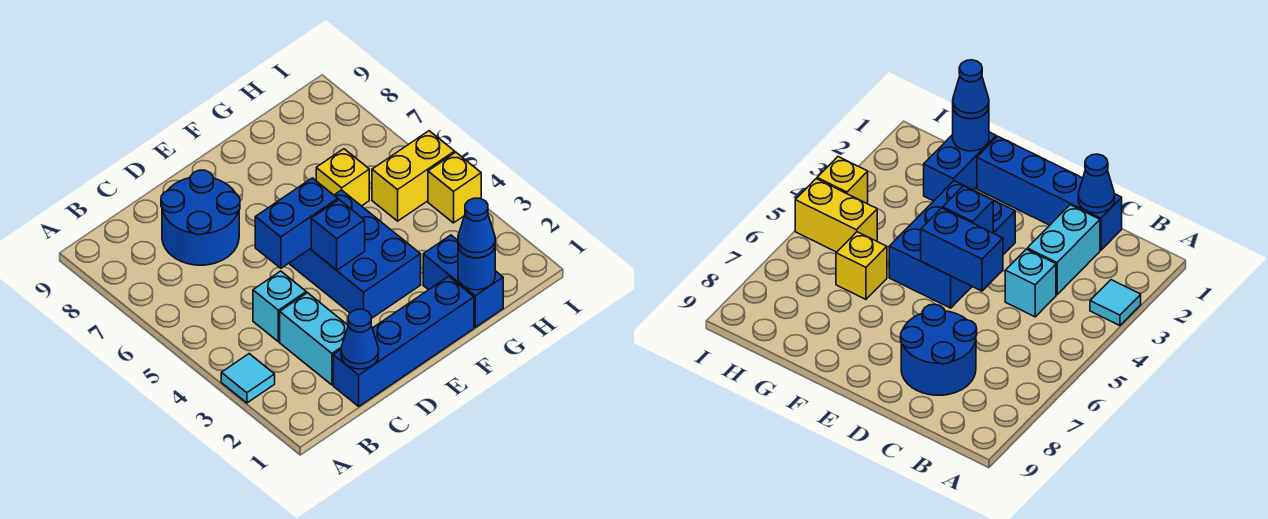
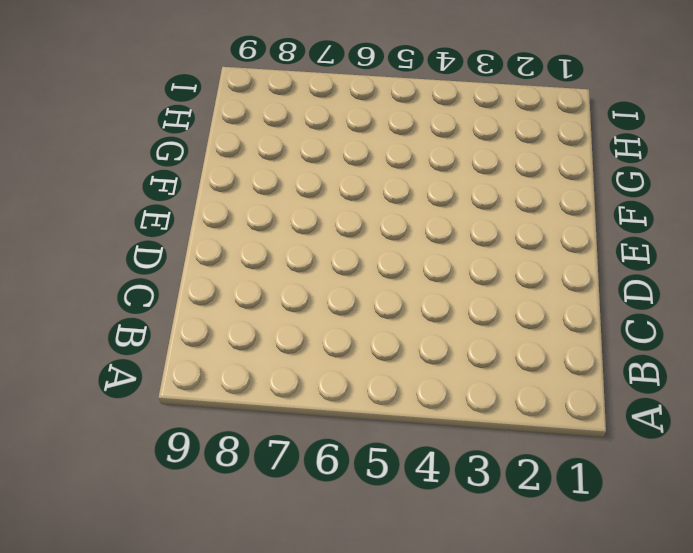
none -> cyan 1x1 tile [221,354,275,403]
none -> blue 1x4 brick [333,277,474,406]
none -> cyan 1x2 brick [280,293,348,385]

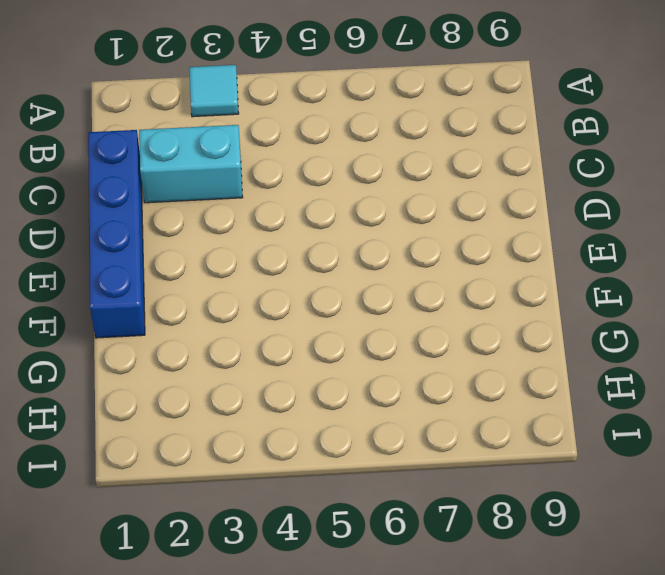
none -> cyan 1x1 brick [253,271,306,342]
none -> blue 2x2 round brick [161,170,240,265]
none -> blue 2x3 brick [289,190,421,319]

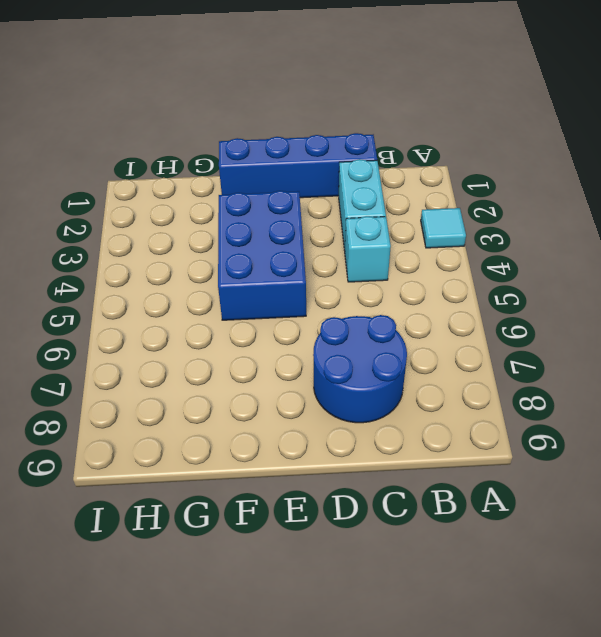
none -> blue 1x2 brick [423,235,503,327]
none -> yellow 1x1 brick [316,149,369,206]
none -> yellow 1x2 brick [372,131,455,221]

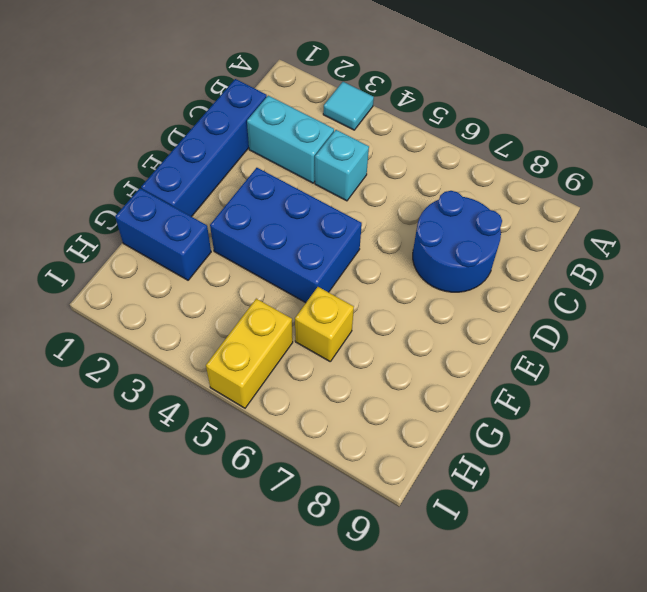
none -> yellow 1x1 brick [428,152,481,223]
none -> blue 1x1 cone [341,309,379,369]
none -> blue 1x2 brick [255,178,338,268]

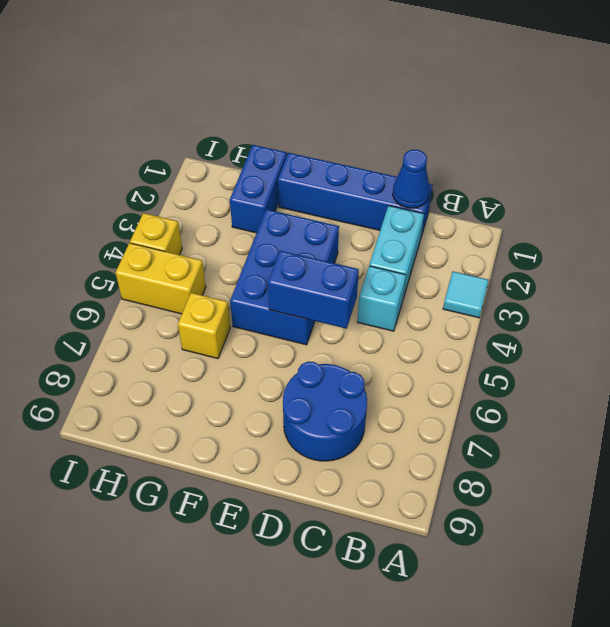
none -> blue 1x1 brick [311,200,365,270]
none -> blue 1x1 round brick [458,248,495,290]
none -> blue 1x1 cone [458,198,495,258]

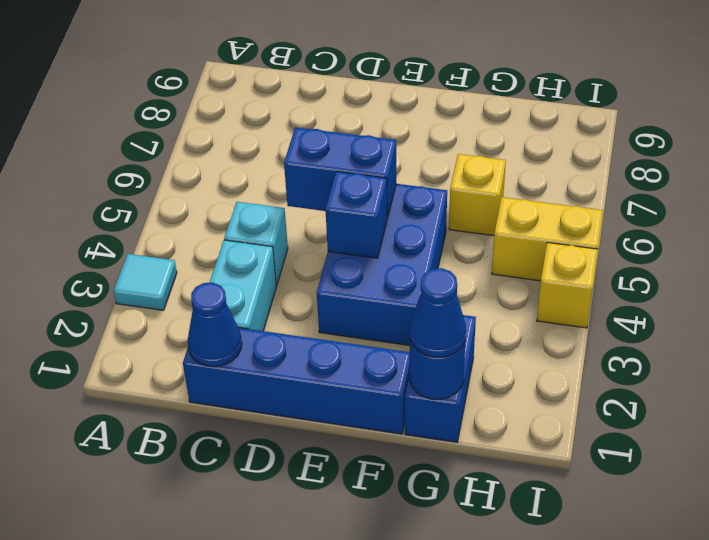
none -> blue 2x2 round brick [161,170,240,265]

